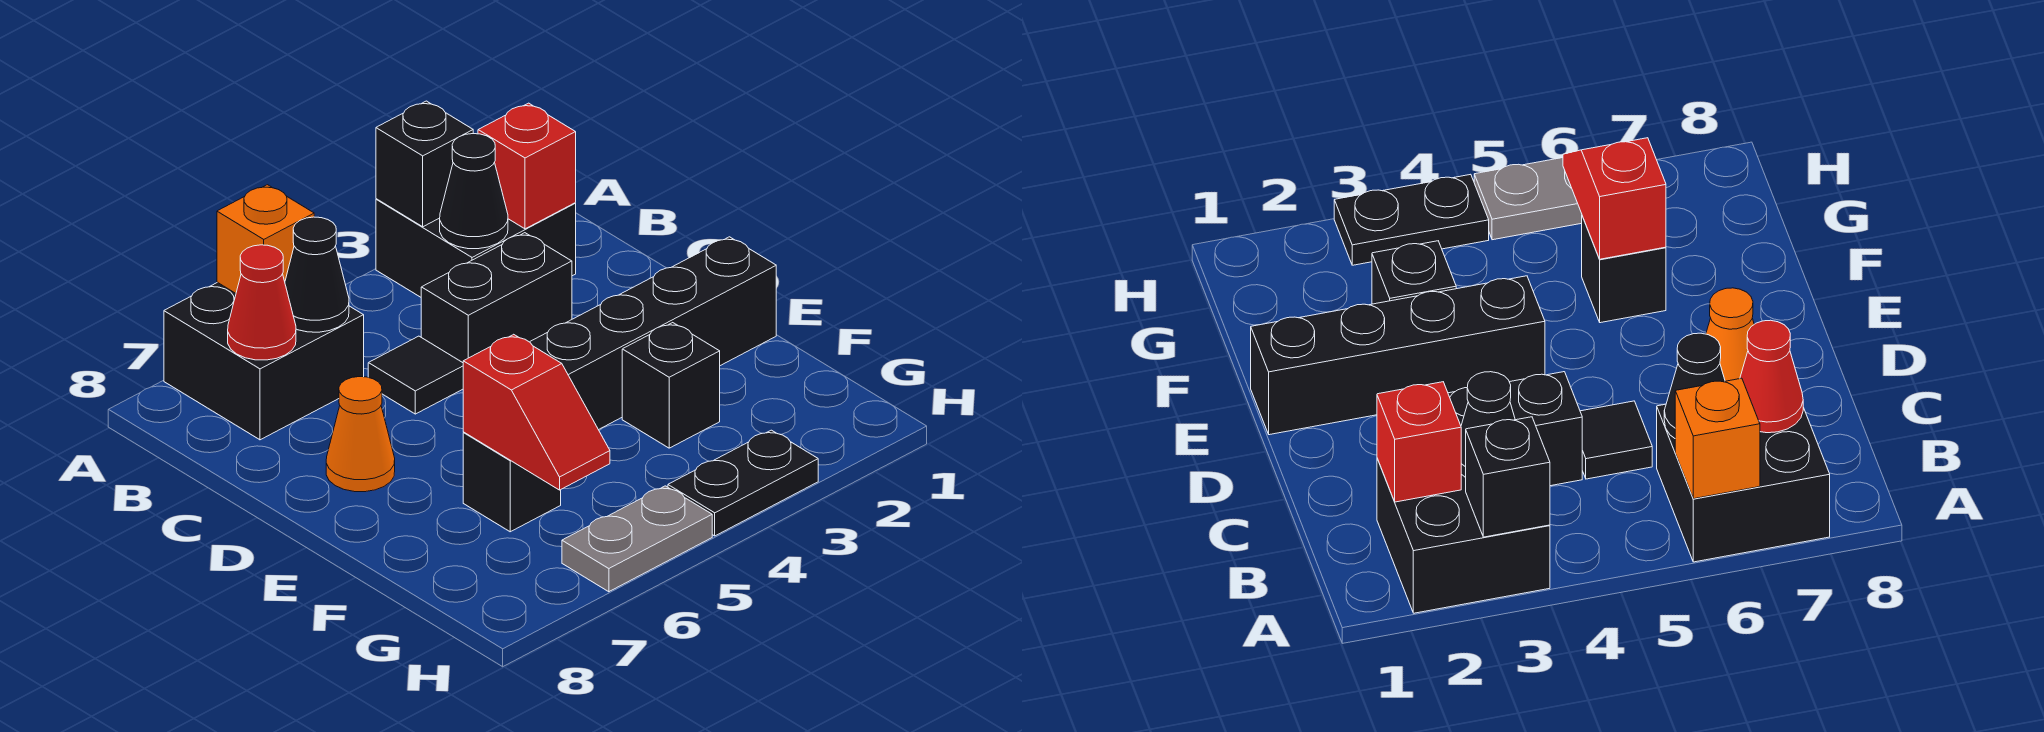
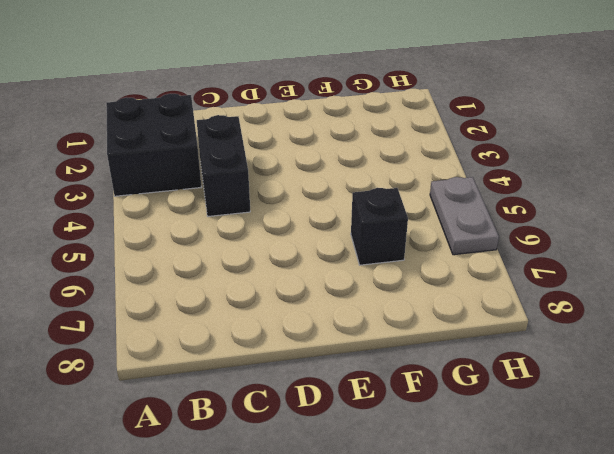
none -> black 2x2 brick [164,282,364,440]
none -> black 1x1 tile [368,336,463,414]
none -> orange 1x1 cone [326,377,395,492]

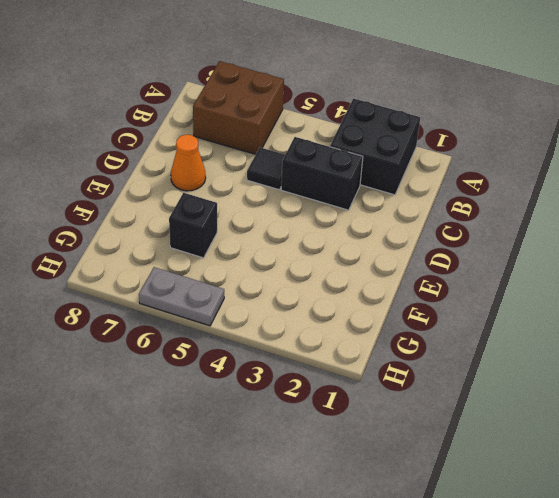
brown 2x2 brick [193,61,284,154] -> black 2x2 brick [164,282,364,440]
none -> black 1x4 brick [530,237,776,430]
none -> black 1x1 brick [622,323,720,448]
none -> black 1x2 plate [668,430,818,536]

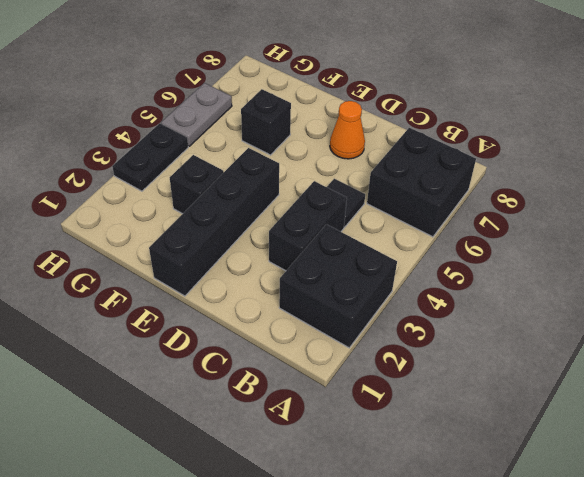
none -> black 1x1 brick [376,101,473,227]
none -> orange 1x1 brick [217,185,314,293]
none -> red 1x1 brick [478,103,576,229]

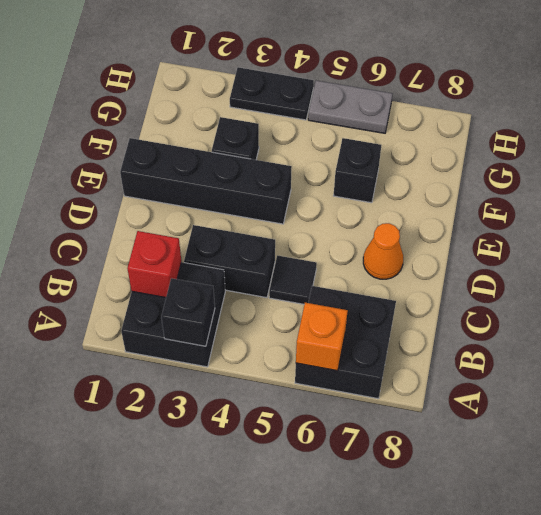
none -> black 1x1 cone [440,134,508,249]
none -> black 1x1 cone [285,217,349,332]
none -> red 1x1 cone [228,245,296,360]

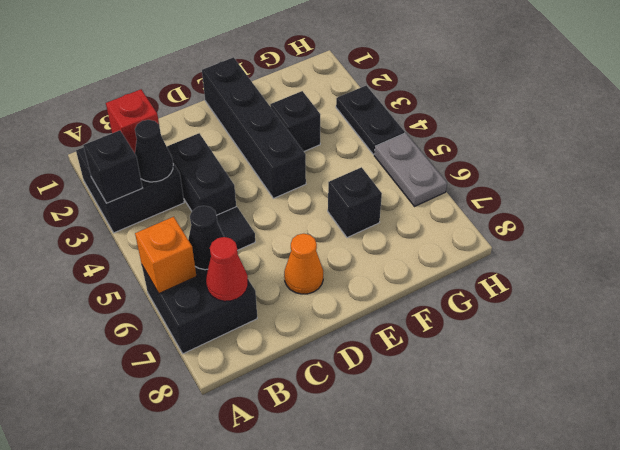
none -> red 1x2 slope [463,334,610,490]

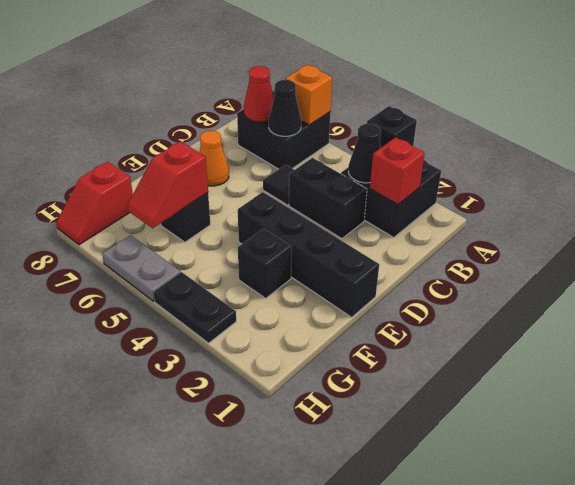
red 1x2 slope [56,162,133,245] -> none

